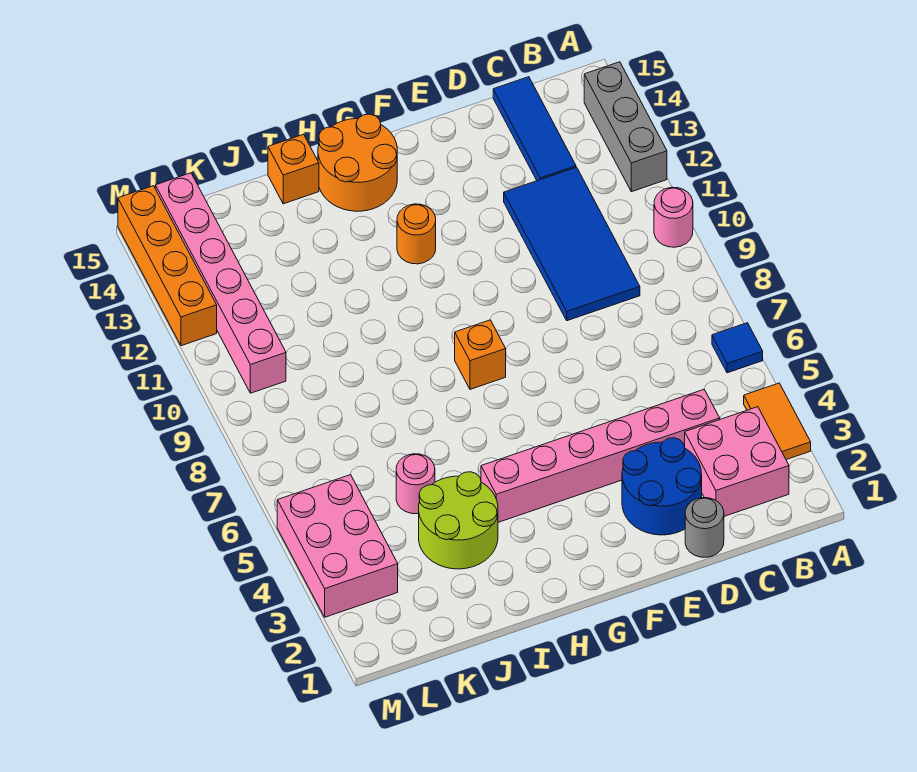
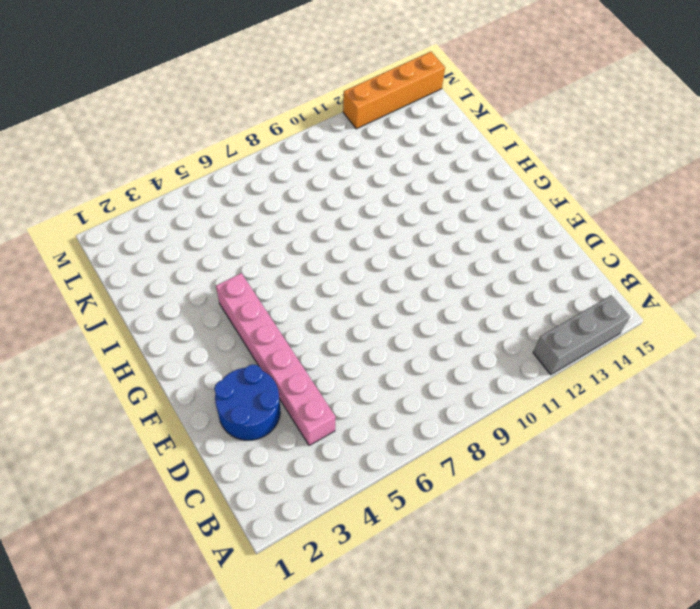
none -> orange 1x2 tile [744,383,811,460]
none -> blue 1x1 tile [712,323,763,373]
none -> pink 1x1 round brick [654,187,693,247]

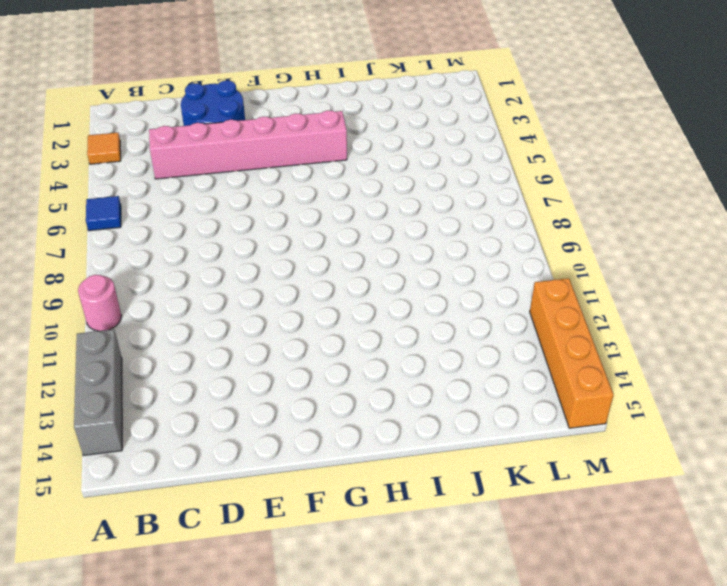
orange 1x1 tile [87,133,121,164] -> orange 1x2 tile [744,383,811,460]
none -> pink 2x2 brick [685,407,789,516]
none -> blue 2x4 tile [504,167,640,321]
none -> blue 1x3 tile [493,77,576,181]

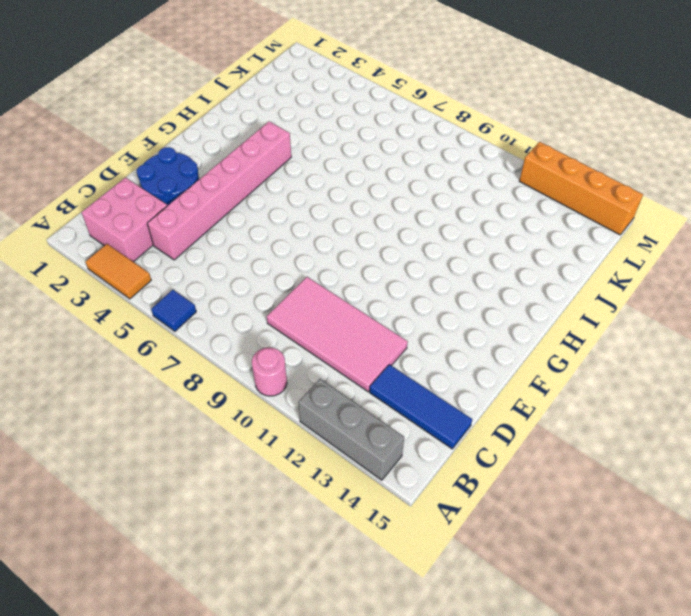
pink 2x4 tile [267,277,408,392] -> blue 2x4 tile [504,167,640,321]
none -> grey 1x1 round brick [685,498,724,557]
none -> orange 1x1 brick [455,320,506,389]
none -> orange 1x1 round brick [397,204,436,264]

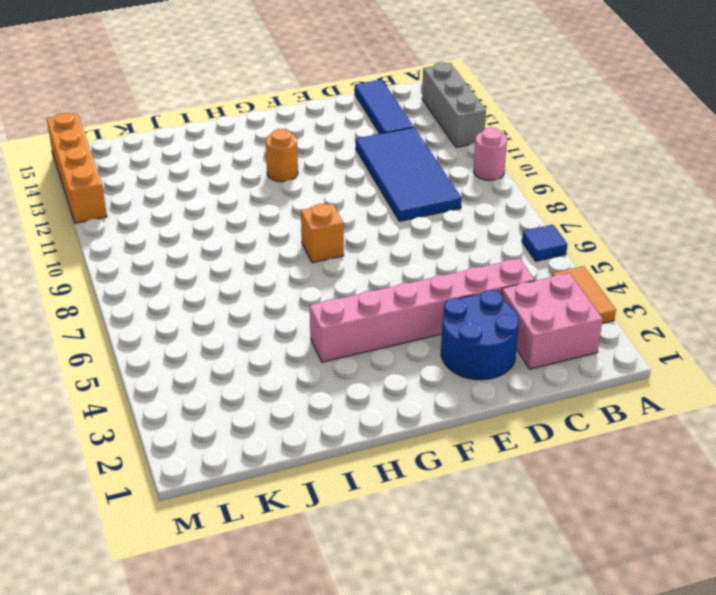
none -> grey 1x1 round brick [685,498,724,557]
none -> orange 2x2 round brick [318,114,397,211]
none -> lime 2x2 round brick [419,472,498,569]

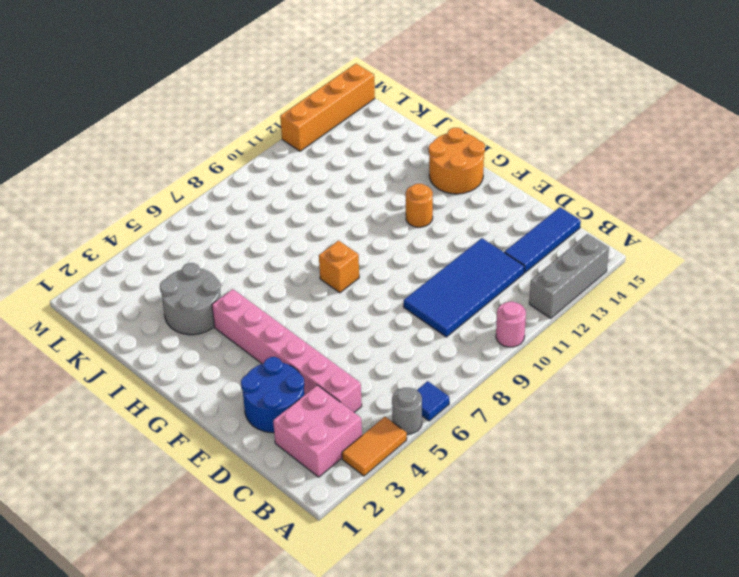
grey 1x1 round brick [392,388,422,434] -> grey 1x1 round brick moved to [685,498,724,557]
grey 2x2 round brick [160,263,221,335] -> lime 2x2 round brick [419,472,498,569]
none -> orange 1x1 brick [268,134,319,204]
none -> pink 1x1 round brick [396,454,435,514]
none -> pink 2x3 brick [277,475,398,617]

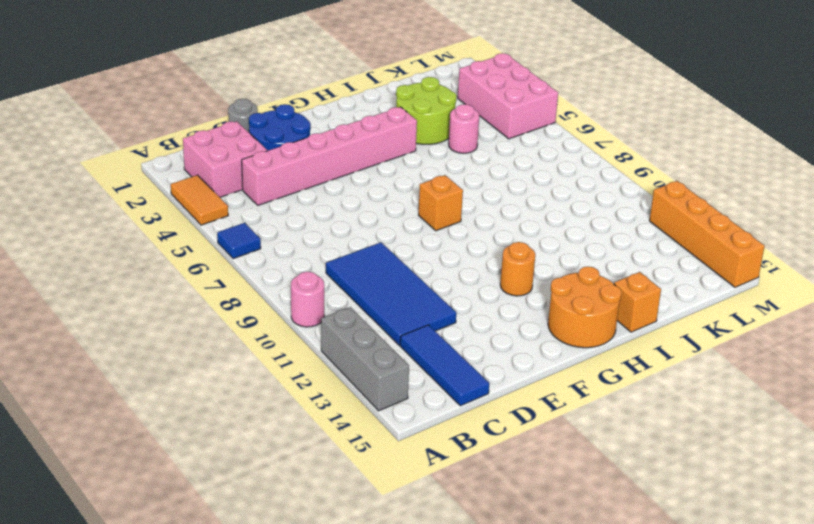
none -> pink 1x6 brick [155,173,286,393]

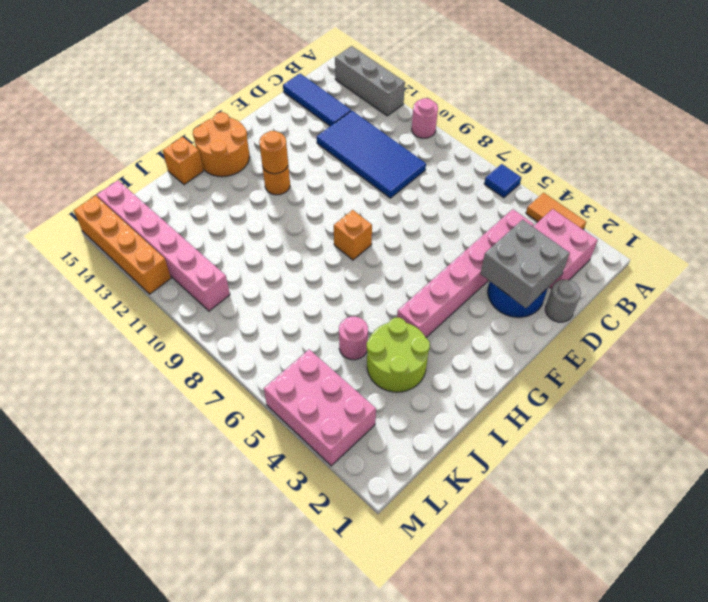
grey 2x2 brick [480,220,570,308] -> none
orange 1x1 round brick [259,131,288,174] -> none

